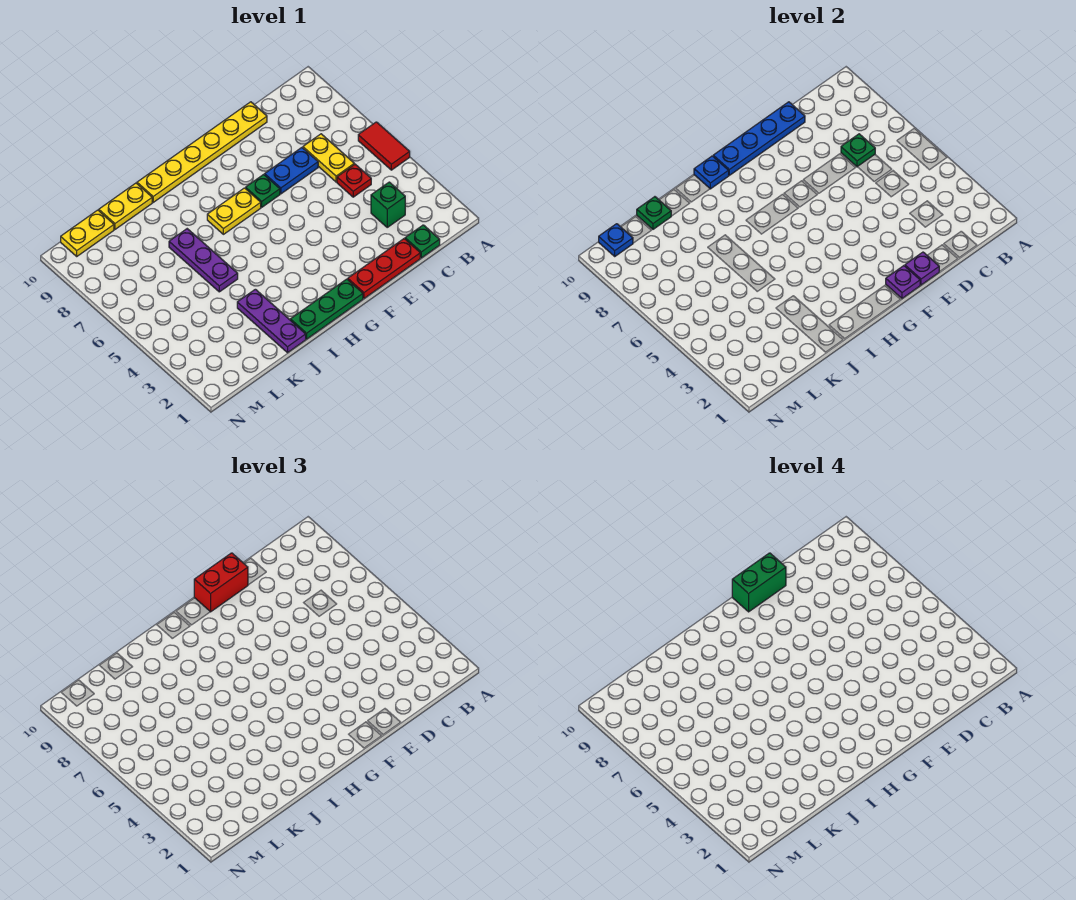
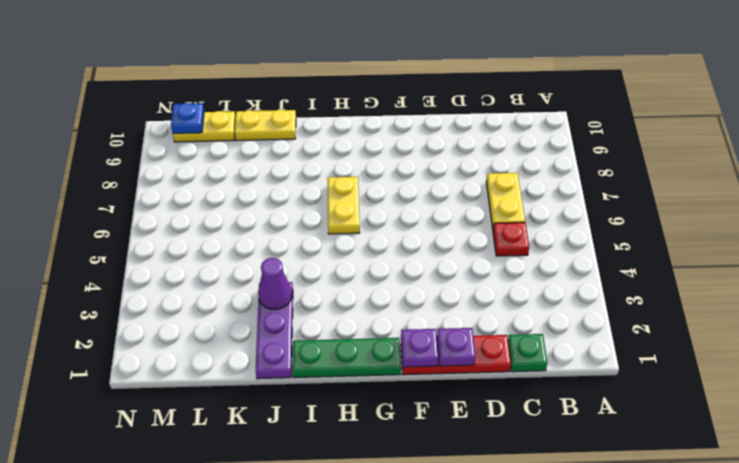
yellow 1x2 plate [328,177,360,234] -> yellow 1x2 plate turned to [207,188,261,234]
purple 1x1 cone [258,258,292,310] -> none
none -> red 1x2 tile [358,122,410,170]
none -> green 1x1 brick [371,182,405,227]
none -> blue 1x2 plate [265,148,318,194]

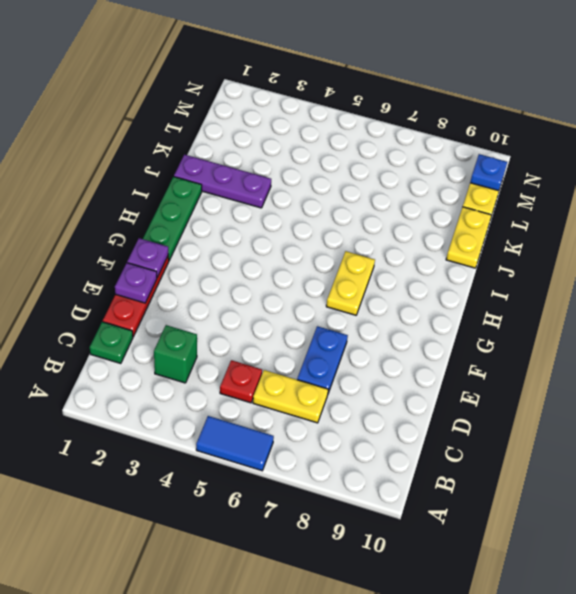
blue 1x2 tile [196,416,274,471] -> red 1x2 tile [358,122,410,170]
none -> yellow 1x6 plate [137,102,267,202]
none -> green 1x1 plate [246,174,280,207]
none -> purple 1x3 plate [169,229,238,292]

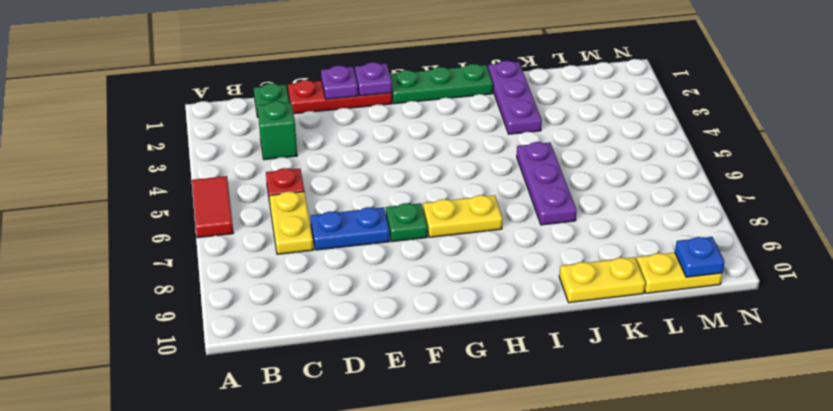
none -> yellow 1x6 plate [137,102,267,202]
none -> green 1x1 plate [841,134,875,167]
none -> blue 1x4 plate [713,102,805,175]

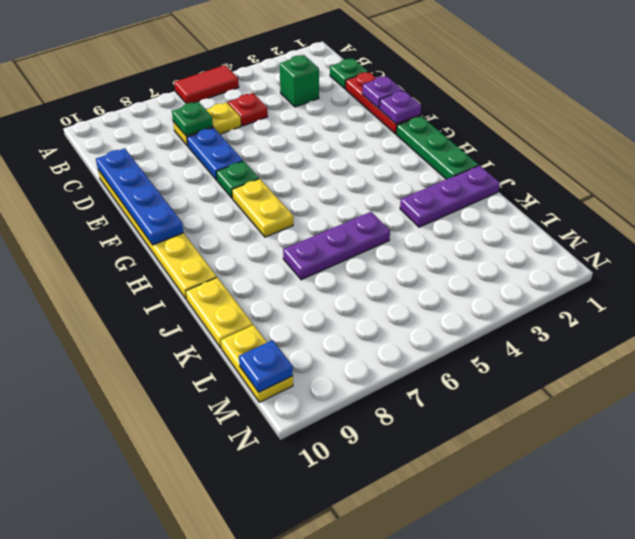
none -> blue 1x1 plate [694,156,729,189]
none -> green 1x1 plate [637,197,671,229]
none -> red 1x2 brick [194,553,248,612]

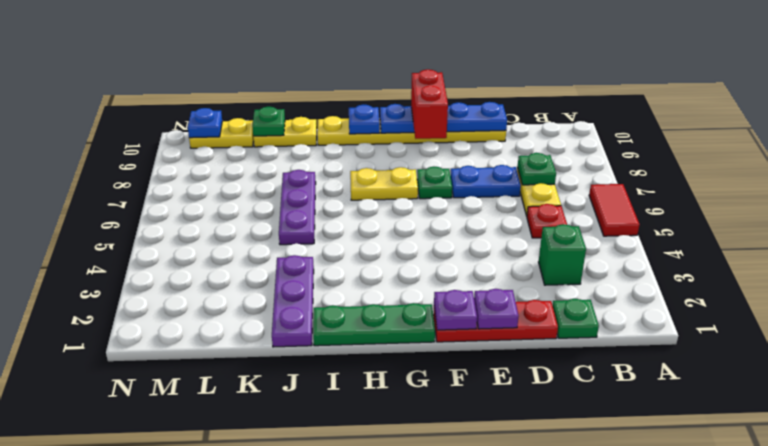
red 1x2 brick [411,69,448,139] -> red 1x2 brick turned to [194,553,248,612]
none -> green 1x2 brick [732,553,786,612]

